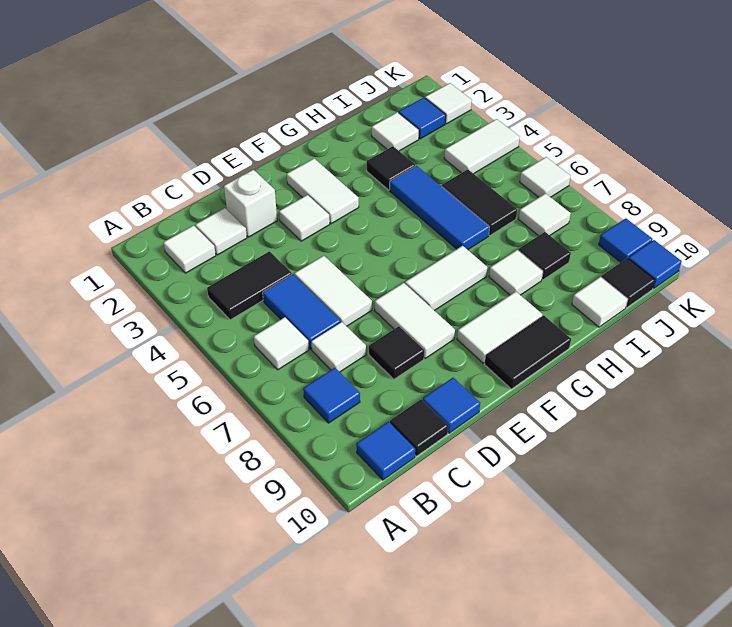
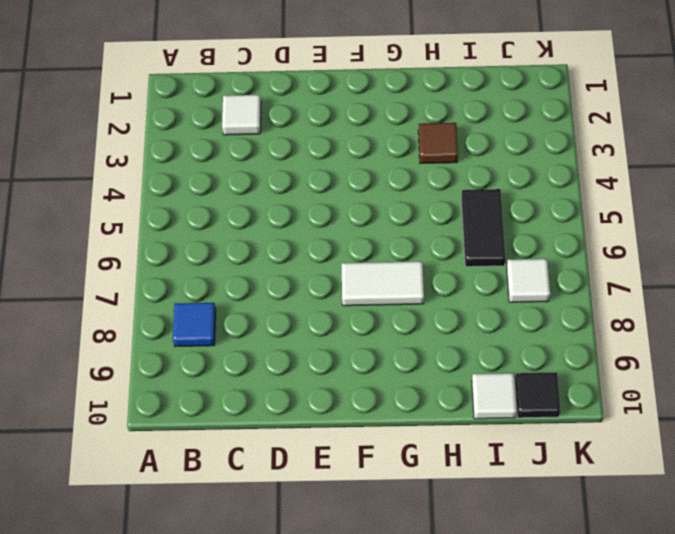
brown 1x1 tile [418,123,458,163] -> black 1x1 tile [367,146,415,190]
none -> white 1x1 tile [163,225,216,273]
none -> black 1x2 tile [207,251,292,320]
none -> white 1x1 tile [254,317,309,370]
none -> blue 1x1 tile [356,422,415,480]

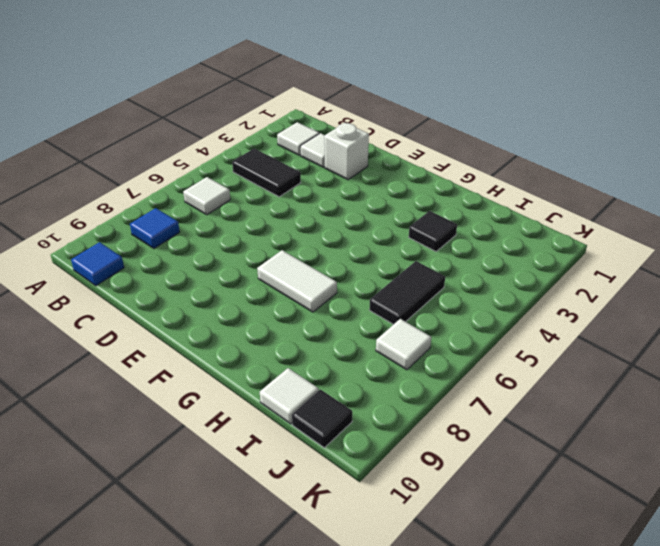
none -> blue 1x2 tile [263,274,341,349]
none -> white 1x1 tile [311,322,366,372]
none -> black 1x1 tile [390,399,448,456]
none -> white 1x2 tile [294,256,372,326]

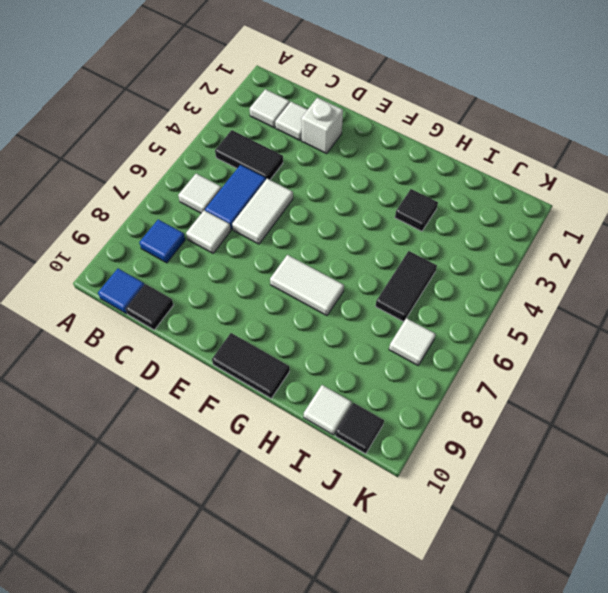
none -> black 1x1 tile [369,326,424,379]
none -> blue 1x1 tile [423,378,480,433]
none -> white 1x1 tile [279,195,330,241]
none -> white 1x2 tile [375,283,455,358]

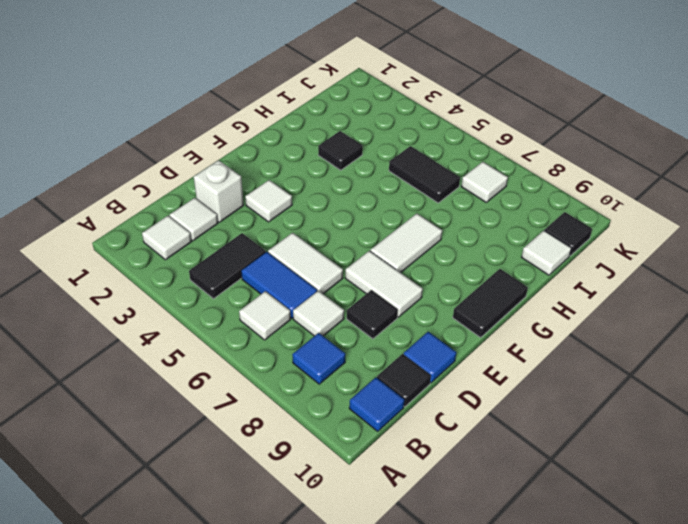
none -> white 1x2 tile [287,158,359,224]
none -> white 1x2 tile [457,292,542,363]
none -> blue 1x3 tile [390,166,490,250]
none -> white 1x1 tile [489,250,543,295]

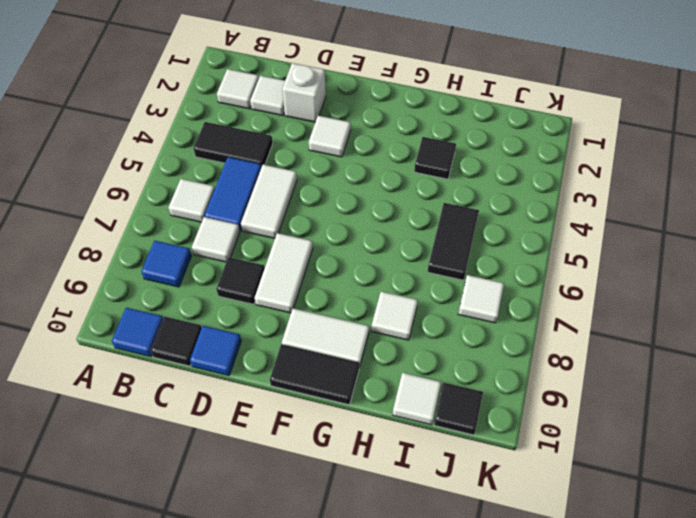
none -> white 1x2 tile [287,158,359,224]
none -> white 1x2 tile [405,246,487,311]
none -> blue 1x3 tile [390,166,490,250]
none -> white 1x1 tile [372,112,419,151]

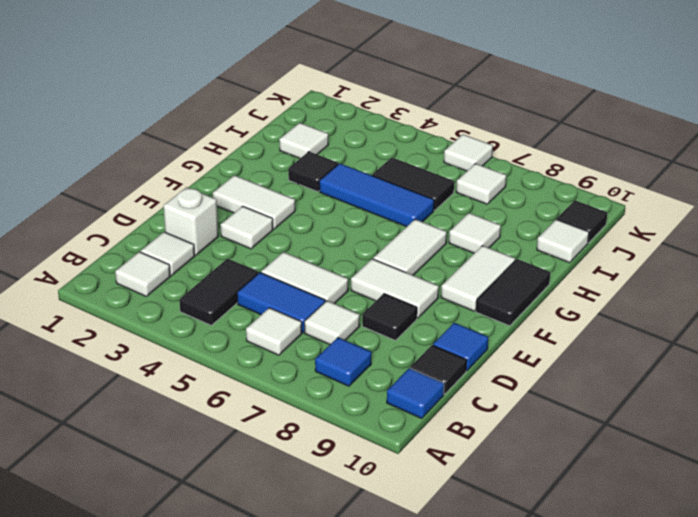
none -> black 1x1 tile [518,232,571,280]
none -> blue 1x1 tile [399,97,446,139]
none -> white 1x2 tile [444,119,520,174]
none -> white 1x1 tile [425,83,472,124]

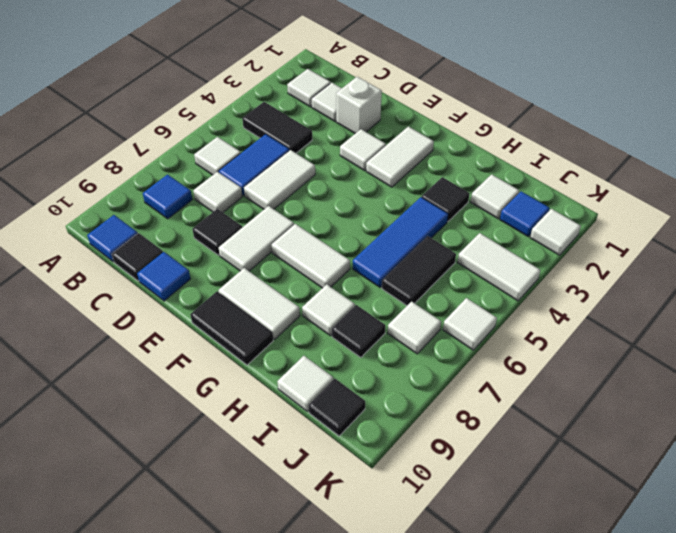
none -> blue 1x1 tile [599,218,653,262]
none -> blue 1x1 tile [629,240,682,289]

